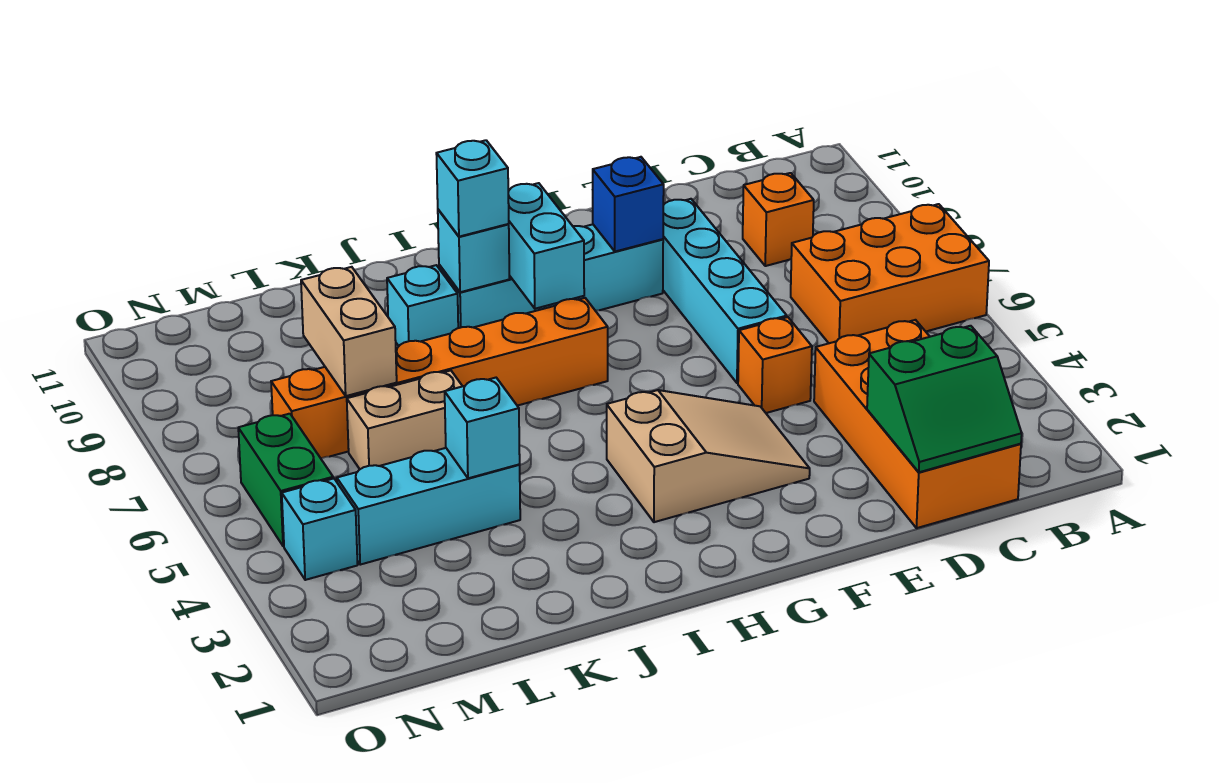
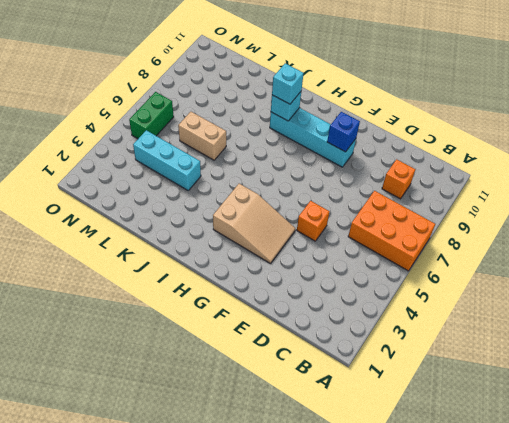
none -> orange 2x4 brick [814,320,1021,528]
none -> cyan 1x4 brick [663,199,787,383]
none -> orange 1x6 brick [271,298,608,458]

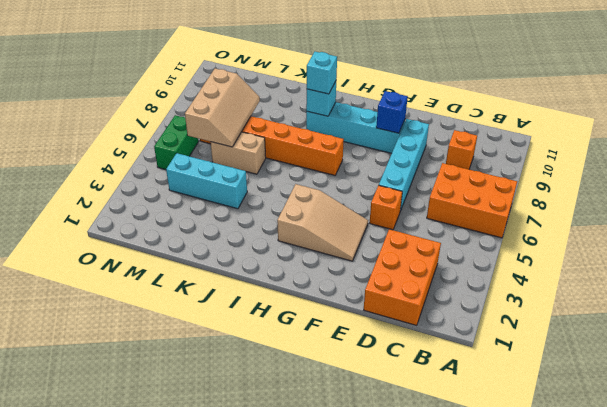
orange 2x3 brick [364,229,441,325] -> orange 2x4 brick [814,320,1021,528]
tan 2x3 slope [185,69,260,147] -> tan 1x2 brick [301,267,397,396]
none -> cyan 1x1 brick [387,265,458,346]
none -> cyan 1x1 brick [282,479,358,580]
none -> green 2x2 slope [867,326,1022,472]

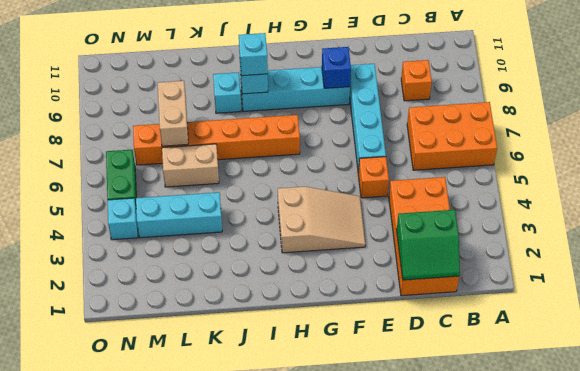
none -> cyan 1x2 brick [508,183,584,309]
none -> cyan 1x1 brick [445,378,520,478]

